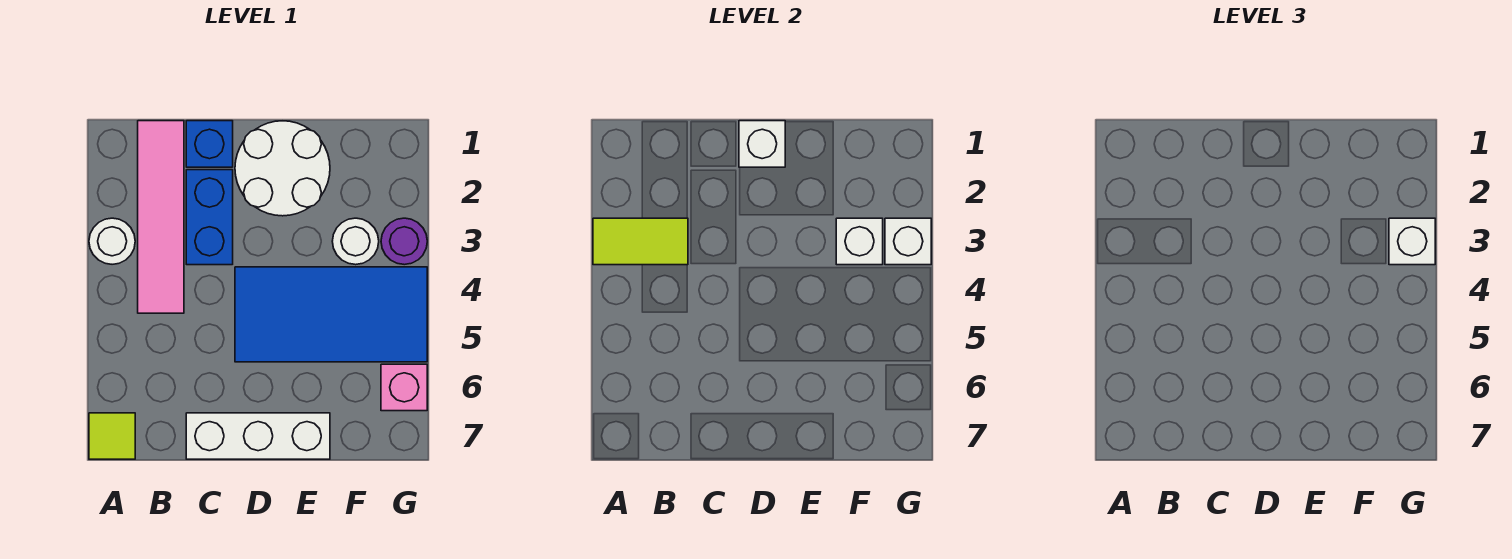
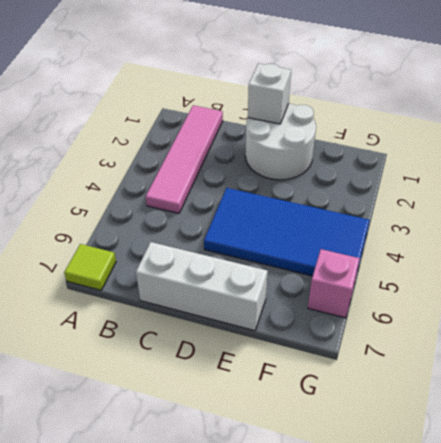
none -> white 1x1 round brick [89,218,135,264]
none -> blue 1x1 brick [186,121,233,167]
none -> blue 1x2 brick [186,170,233,265]

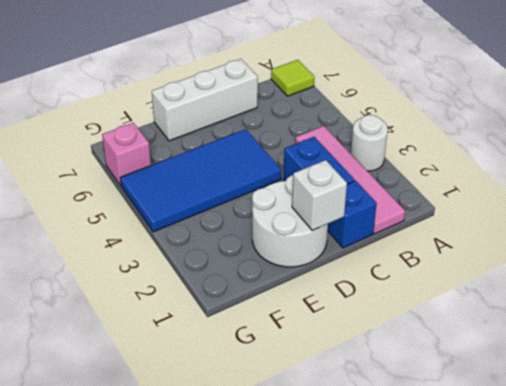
none -> white 1x1 round brick [332,218,379,265]
none -> purple 1x1 round brick [381,218,427,265]
none -> lime 1x2 tile [593,218,688,265]

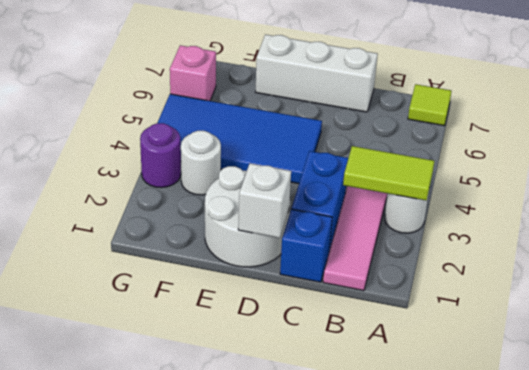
none -> white 1x1 brick [836,218,883,265]
none -> white 1x1 brick [885,218,931,265]
none -> white 1x1 brick [1389,218,1435,265]

